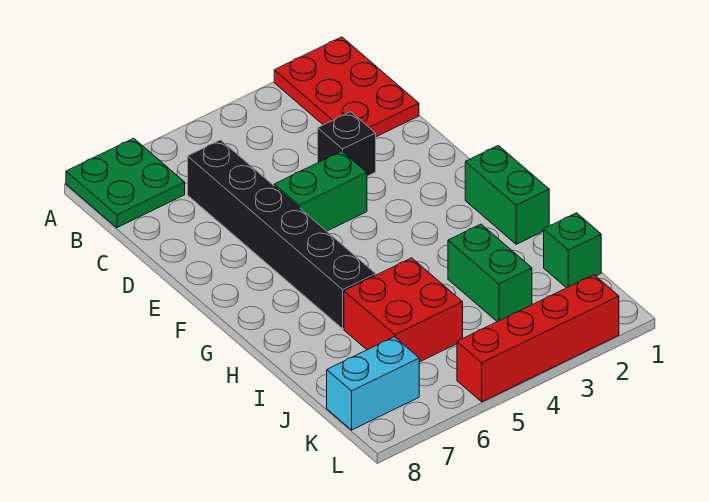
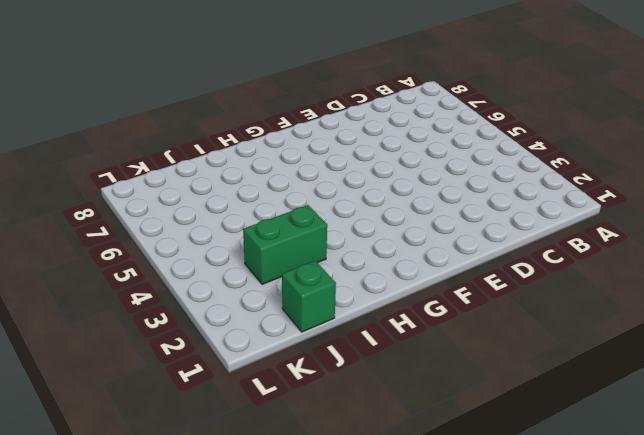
none -> red 2x3 plate [274,37,419,137]
none -> green 2x2 plate [66,138,185,228]

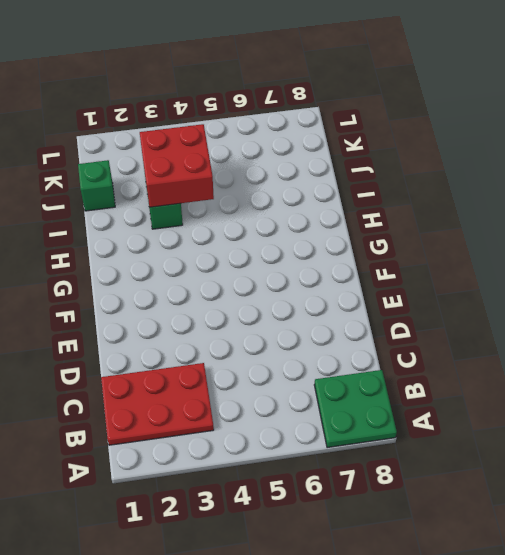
red 2x3 plate [101,363,214,445] -> red 2x3 plate turned to [274,37,419,137]
red 2x2 brick [140,124,214,207] -> red 2x2 brick moved to [344,258,463,362]
none -> black 1x6 brick [188,140,376,329]
none -> black 1x1 brick [318,112,376,176]

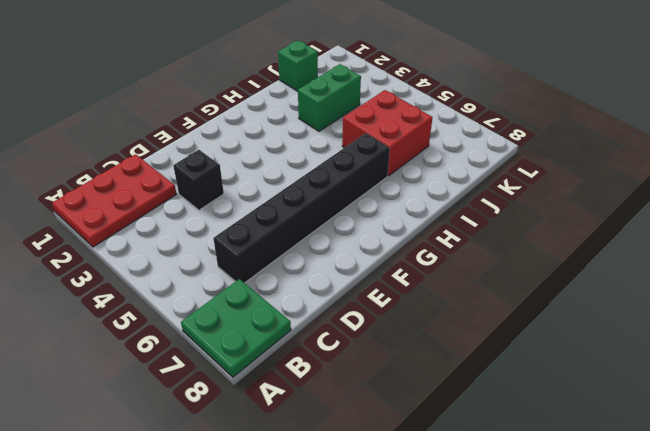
none -> green 1x2 brick [274,151,367,231]
none -> green 1x2 brick [465,145,549,244]

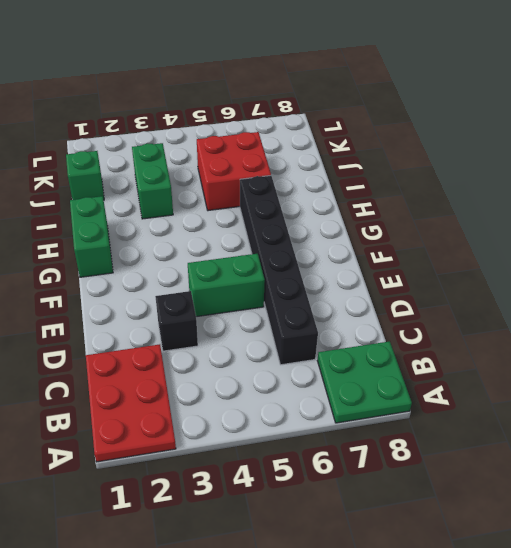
none -> cyan 1x2 brick [327,337,419,430]
none -> red 1x4 brick [457,275,619,402]

